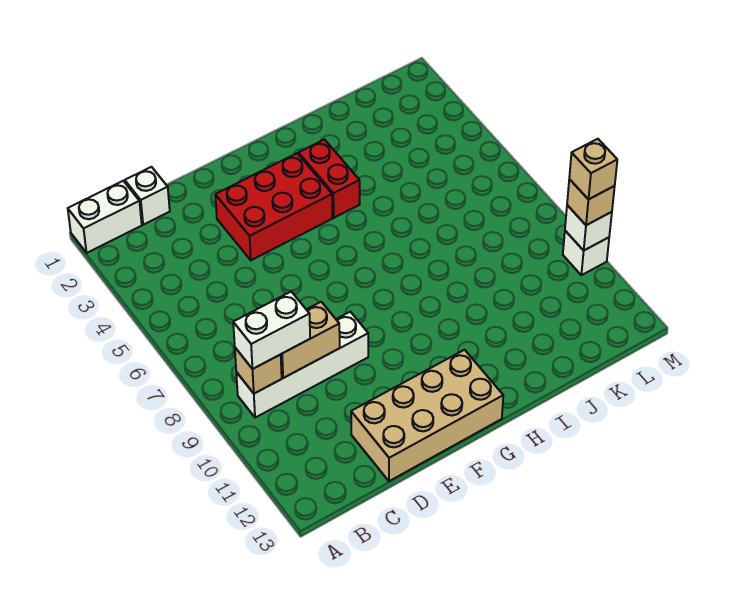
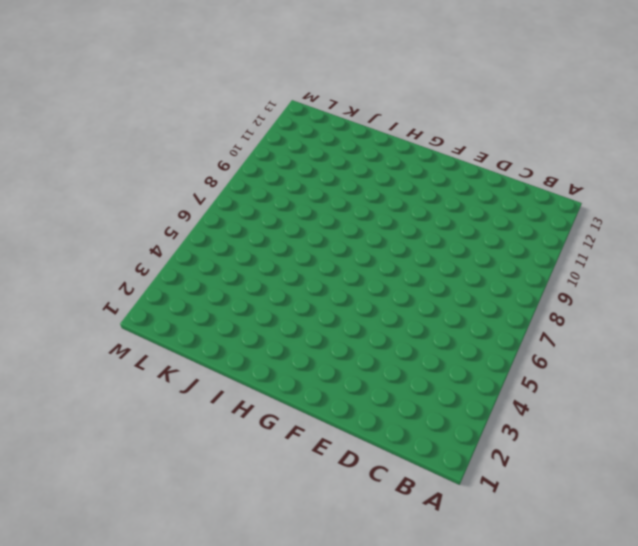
none -> white 1x2 brick [68,181,142,253]
none -> white 1x4 brick [236,312,368,418]
none -> white 1x1 brick [125,167,170,225]

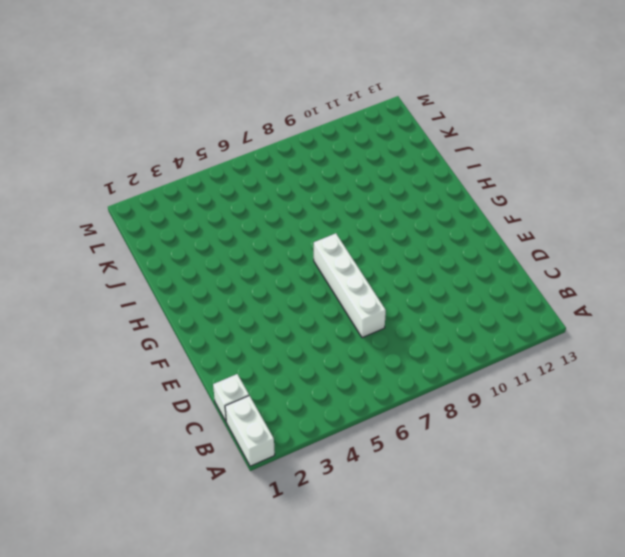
white 1x4 brick [314,233,386,338] -> white 1x4 brick moved to [236,312,368,418]
none -> tan 2x4 brick [351,350,503,481]
none -> red 2x3 brick [215,153,332,260]
none -> red 1x2 brick [299,140,360,218]

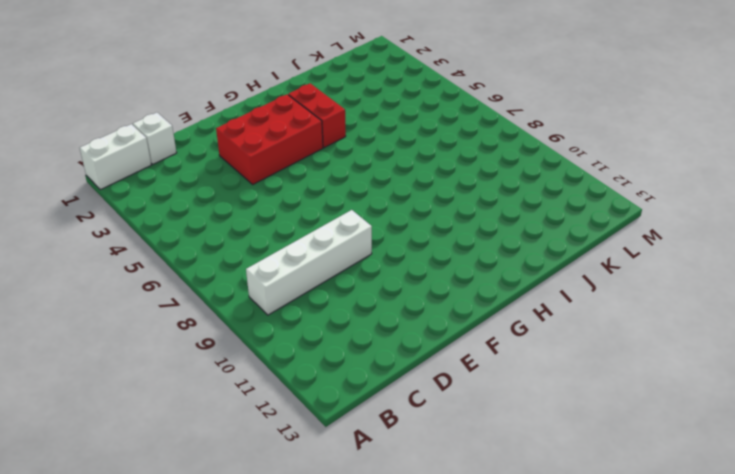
none -> tan 2x4 brick [351,350,503,481]
none -> white 1x1 brick [563,231,609,275]
none -> tan 1x1 brick [235,348,282,393]

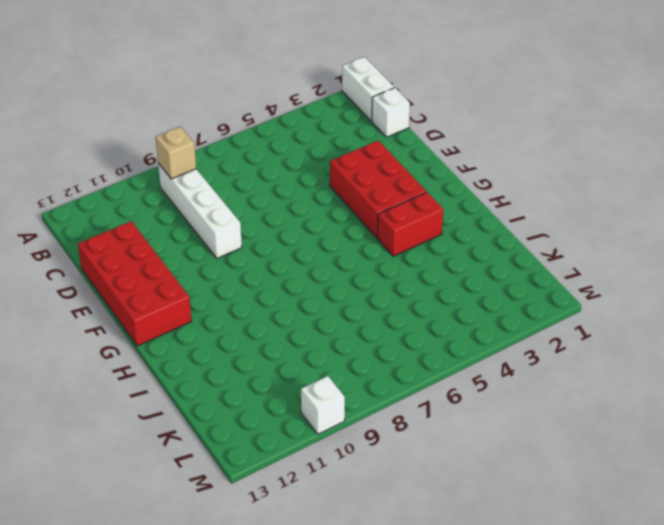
red 2x4 brick [78,221,191,346] -> tan 2x4 brick [351,350,503,481]
none -> tan 1x2 brick [280,302,340,378]
none -> white 1x1 brick [565,205,612,251]
none -> white 1x2 brick [233,292,310,369]

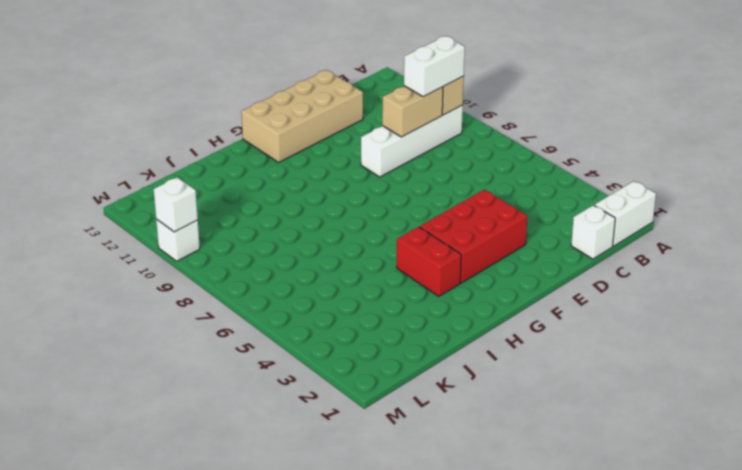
none -> tan 1x1 brick [567,179,615,225]
none -> tan 1x1 brick [569,139,617,200]

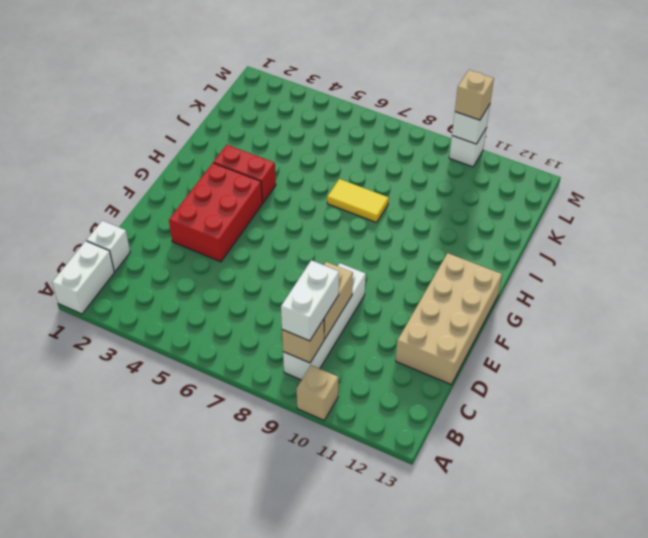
tan 1x1 brick [297,365,338,420] -> tan 1x1 brick moved to [569,139,617,200]
yellow 1x2 tile [327,179,389,223] -> none

